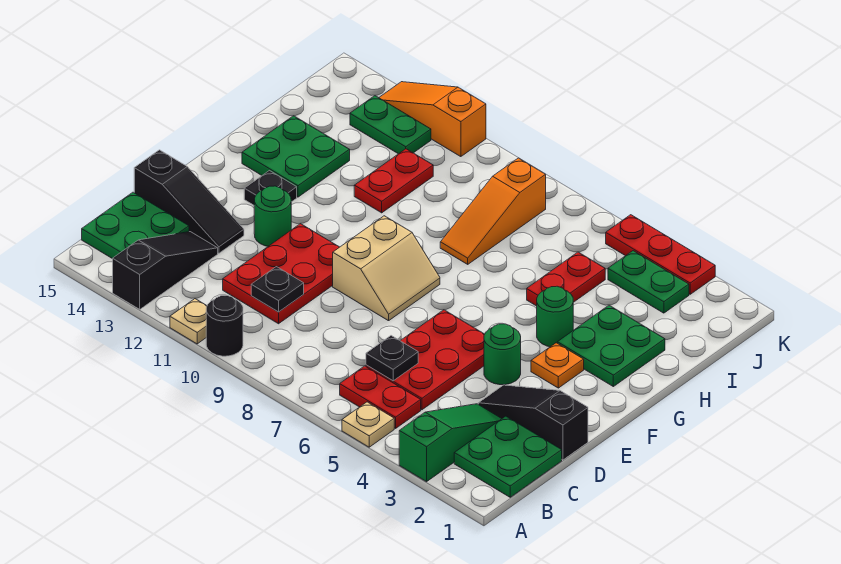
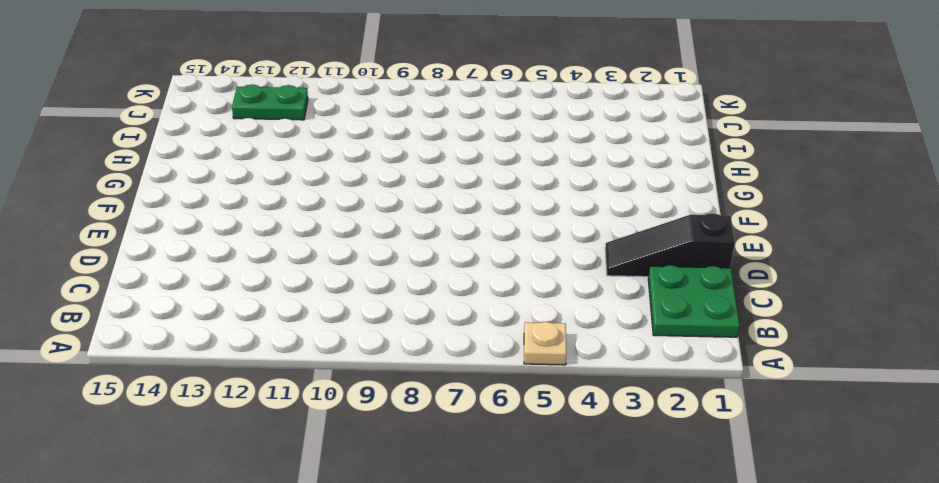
none -> green 1x3 slope [399,404,502,482]
none -> black 1x1 round brick [206,296,243,356]
none -> tan 1x1 plate [170,299,207,344]

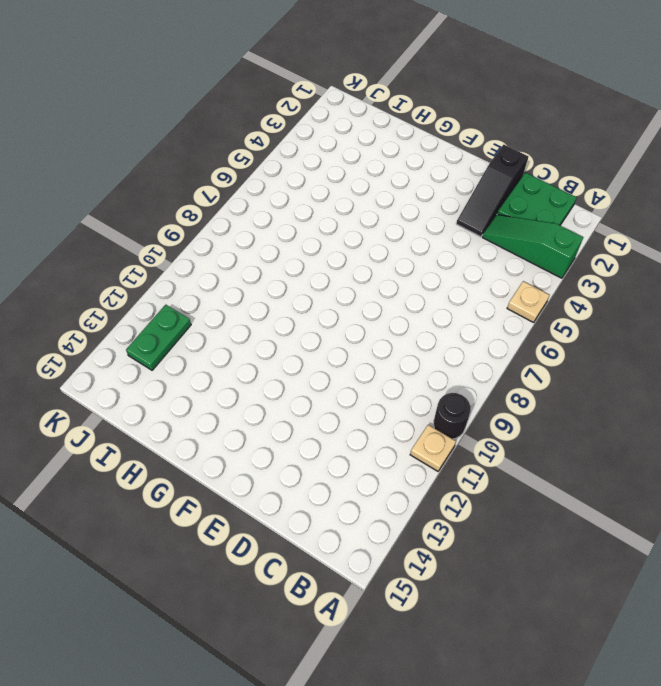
none -> black 1x3 slope [113,232,218,309]
none -> red 1x2 plate [340,366,421,428]
none -> green 2x2 plate [82,192,189,259]

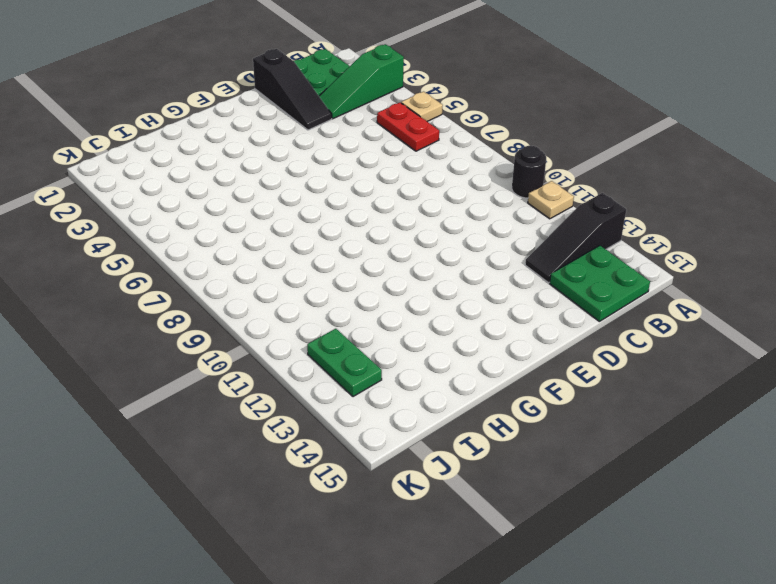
none -> red 2x3 plate [366,310,485,410]
none -> red 2x3 plate [223,224,339,324]
none -> black 1x3 slope [134,150,244,253]

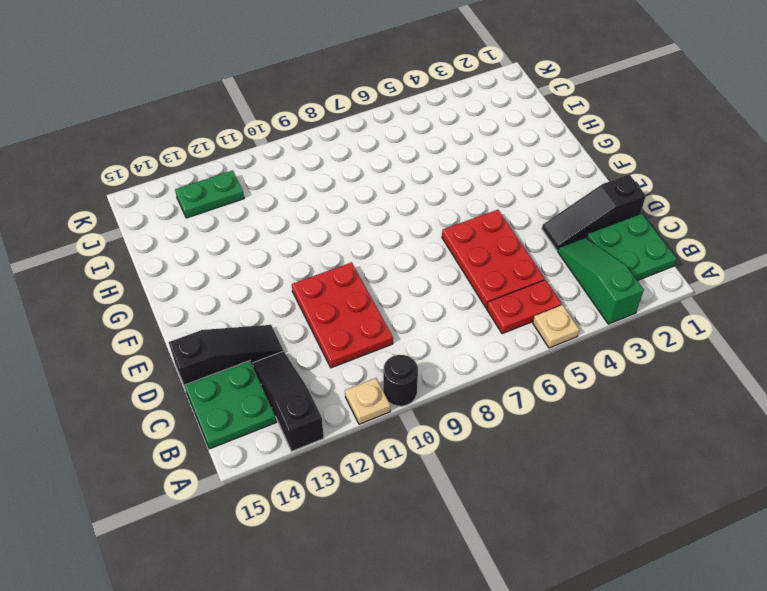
none -> green 1x1 round brick [484,324,521,385]
none -> tan 2x2 slope [333,216,440,321]
none -> green 1x1 round brick [254,186,291,246]

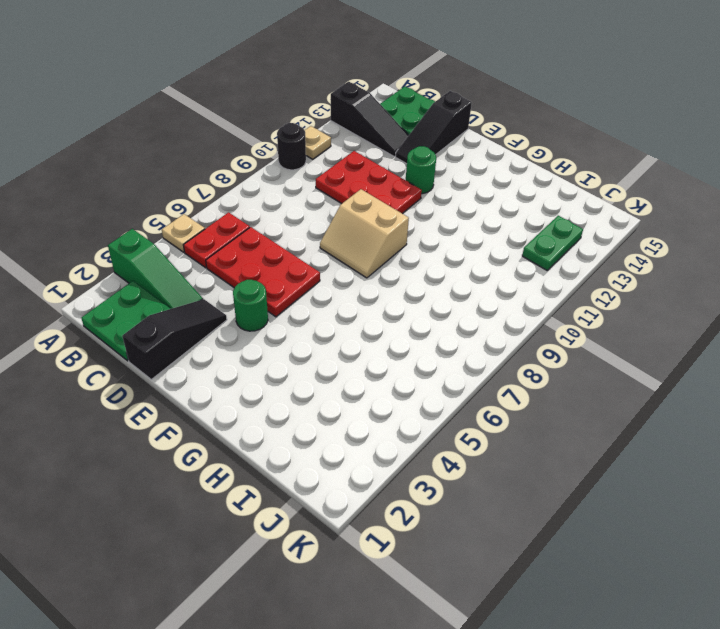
none -> orange 1x1 plate [531,343,584,388]
none -> black 1x1 plate [244,171,297,205]
none -> green 2x2 plate [557,305,665,387]

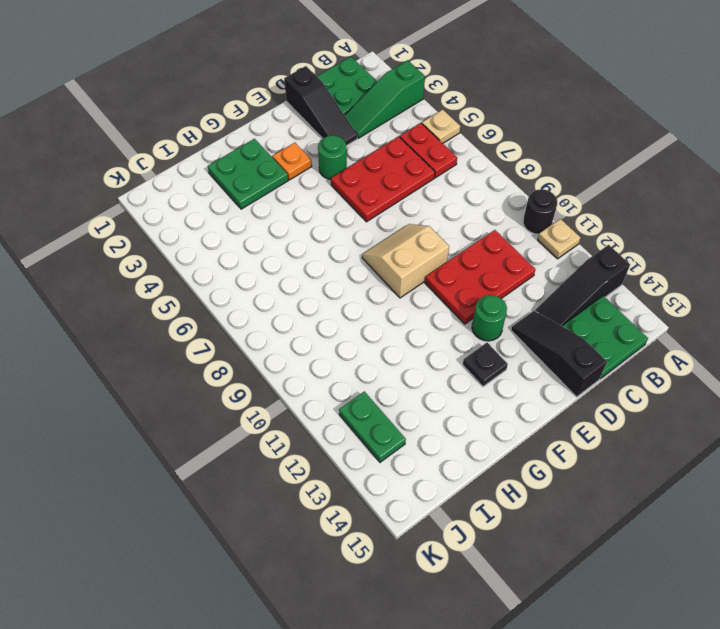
none -> green 1x1 round brick [537,286,573,347]
none -> green 2x2 plate [242,116,350,197]
none -> red 1x2 plate [527,252,605,306]

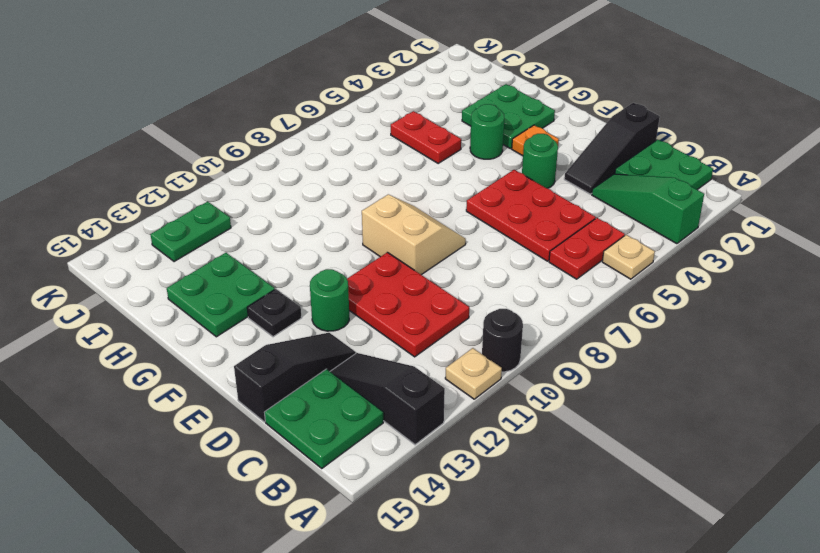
none -> orange 1x3 slope [440,158,546,264]
none -> red 1x2 plate [354,149,433,213]
none -> green 1x2 plate [608,251,689,313]

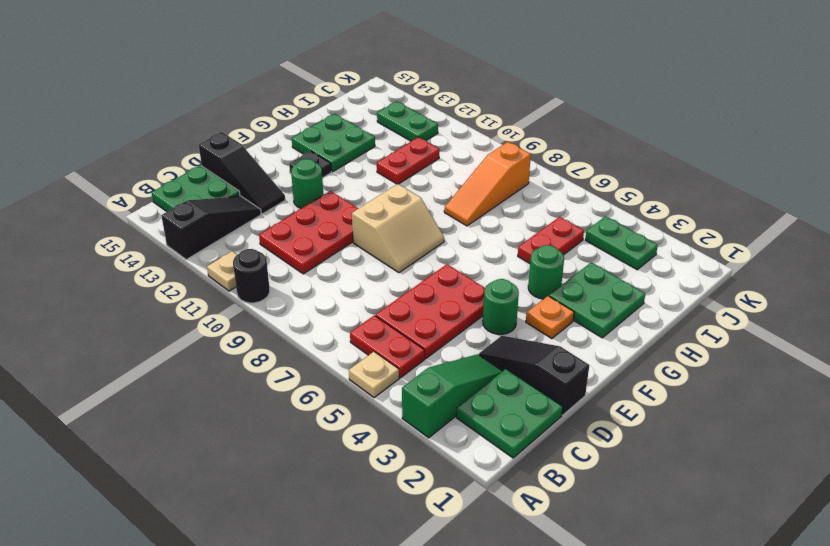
none -> red 1x3 plate [606,215,715,294]
none -> orange 1x3 slope [379,82,486,157]
none -> black 1x1 plate [366,336,418,381]

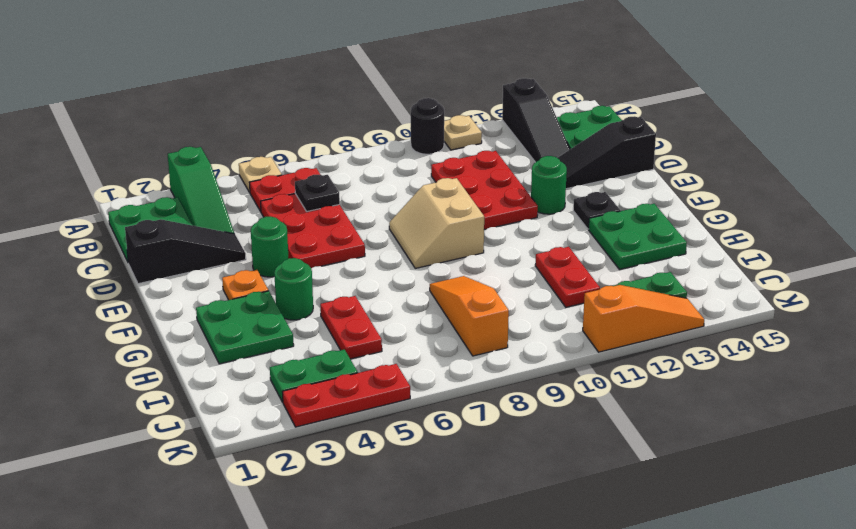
none -> black 1x1 plate [251,267,304,312]

